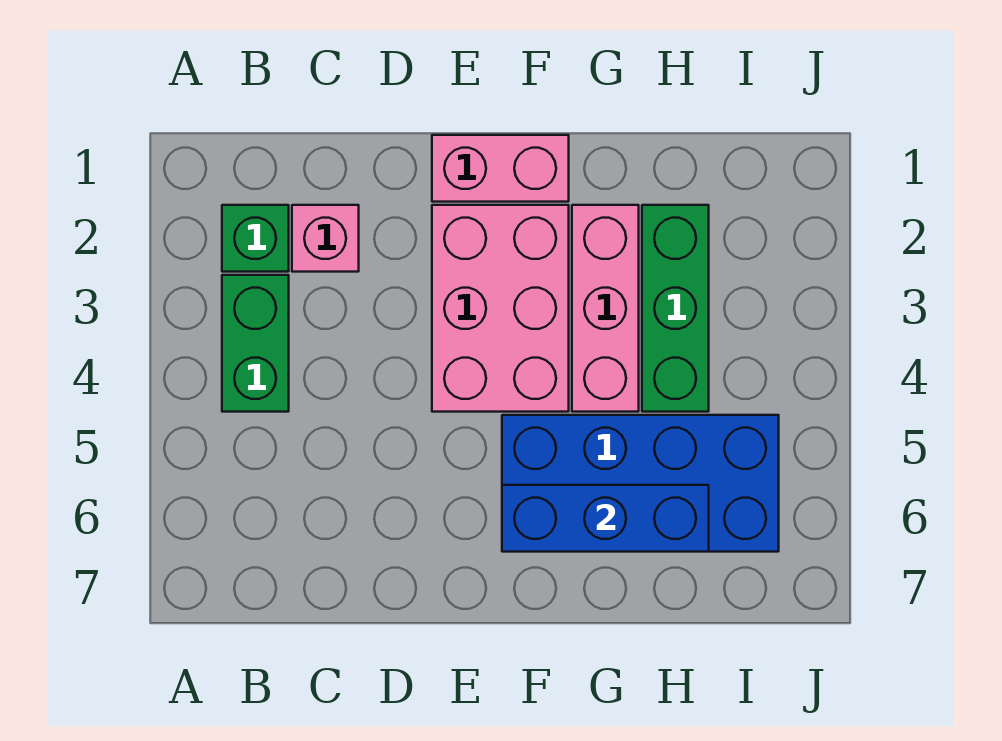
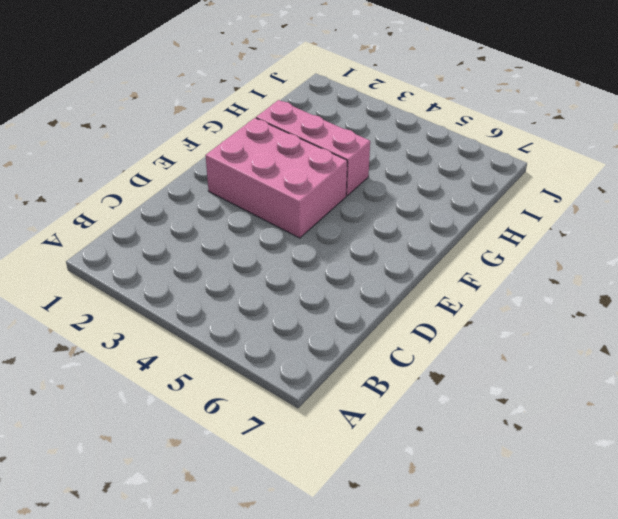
none -> green 1x1 brick [222,205,289,272]
none -> green 1x2 brick [222,275,289,412]

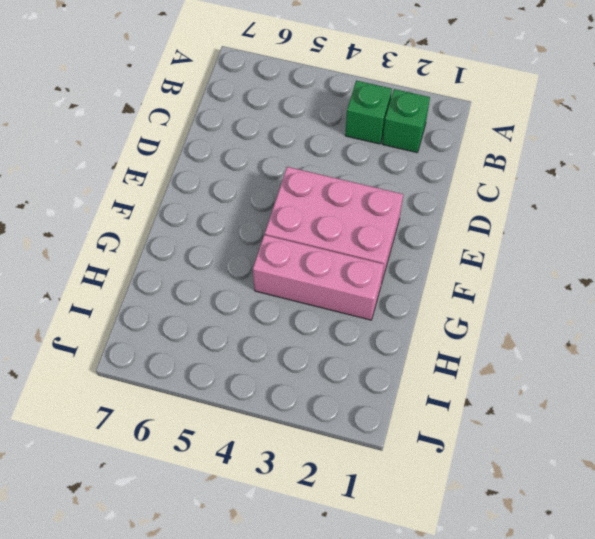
green 1x1 brick [345,81,392,144] -> green 1x2 brick [222,275,289,412]
none -> pink 1x1 brick [292,205,359,272]
none -> pink 1x2 brick [432,135,569,202]

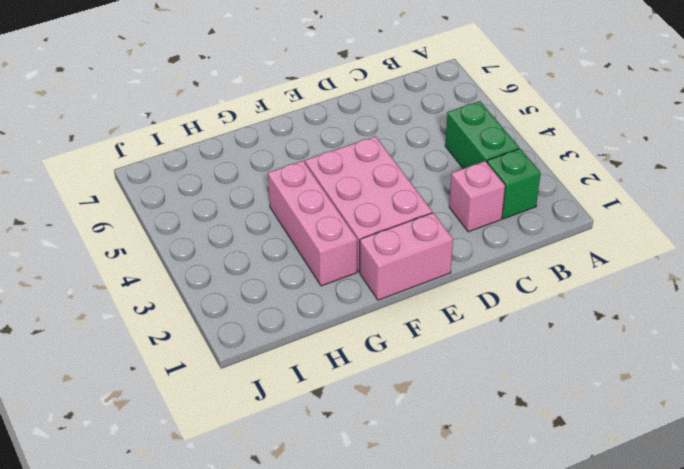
none -> blue 2x4 brick [502,415,779,552]
none -> green 1x3 brick [642,205,709,412]

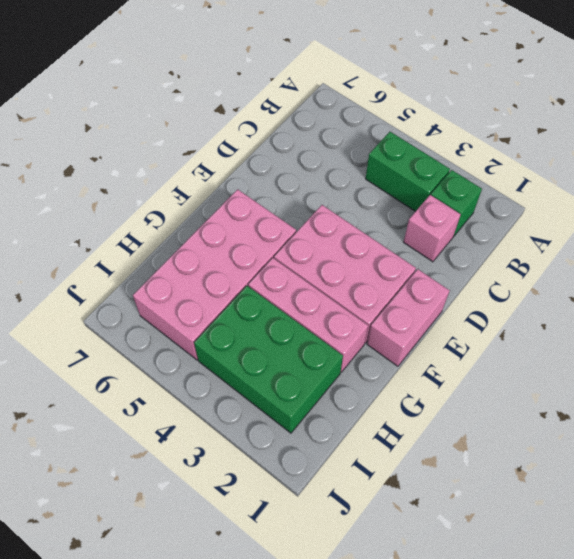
pink 2x4 brick [133,189,296,360] -> blue 2x4 brick [502,415,779,552]
green 2x3 brick [194,286,343,433] -> green 1x3 brick [642,205,709,412]
none -> blue 1x3 brick [502,485,709,552]

